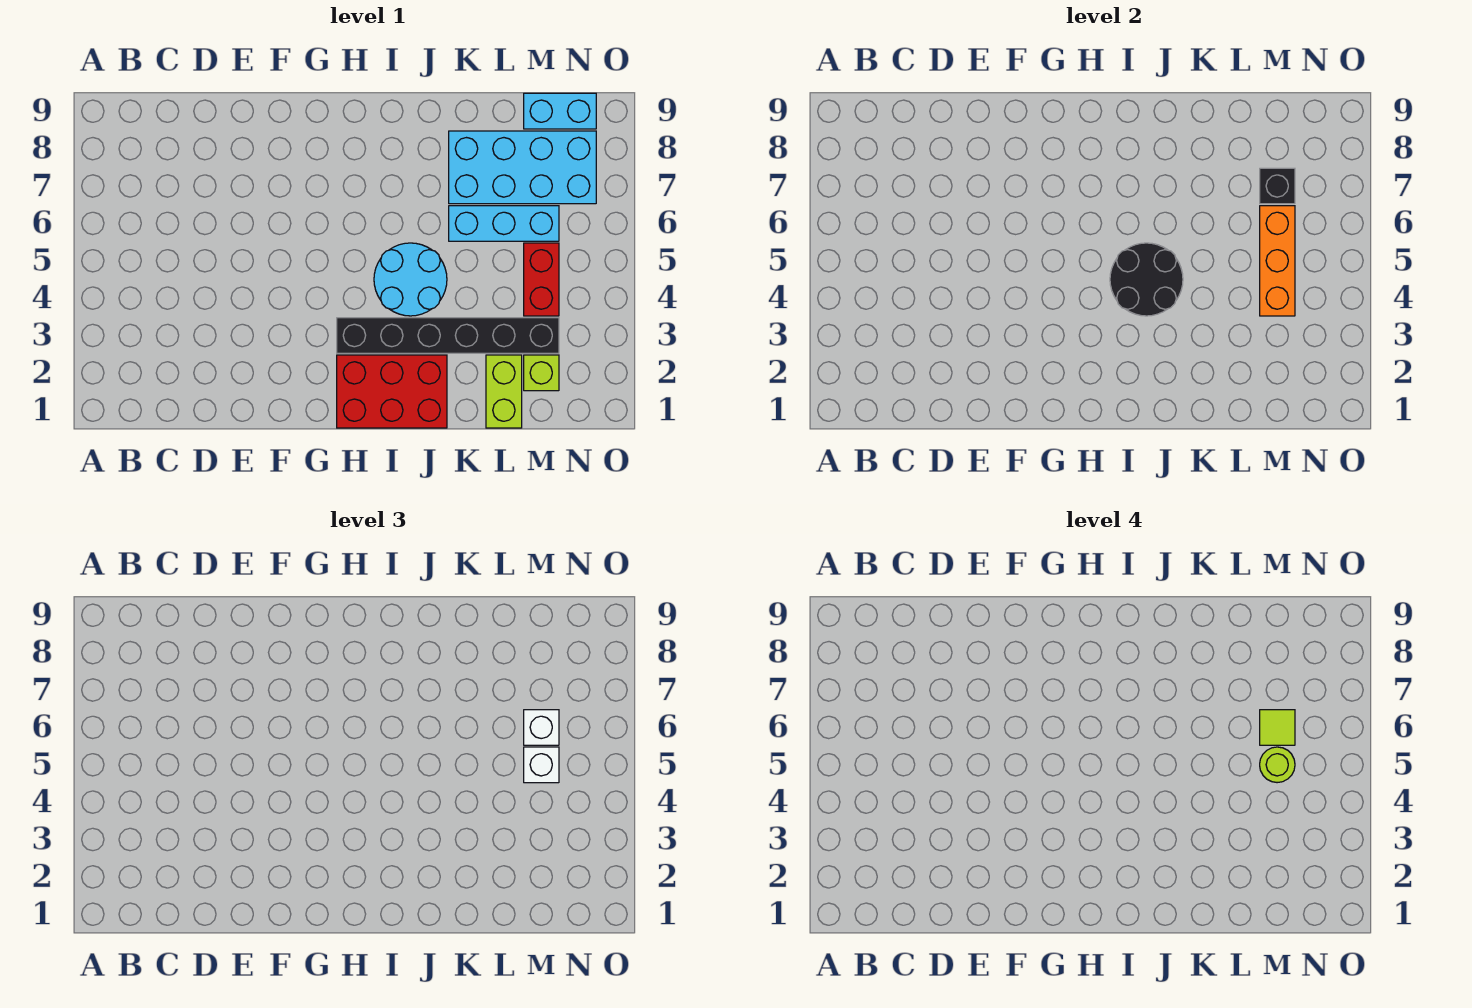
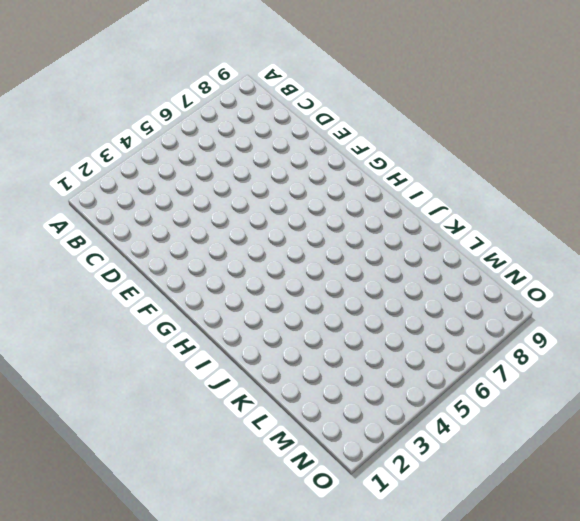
none -> red 2x3 brick [337,355,447,428]
none -> black 1x6 brick [337,318,559,353]
none -> cyan 2x2 round brick [374,243,447,316]

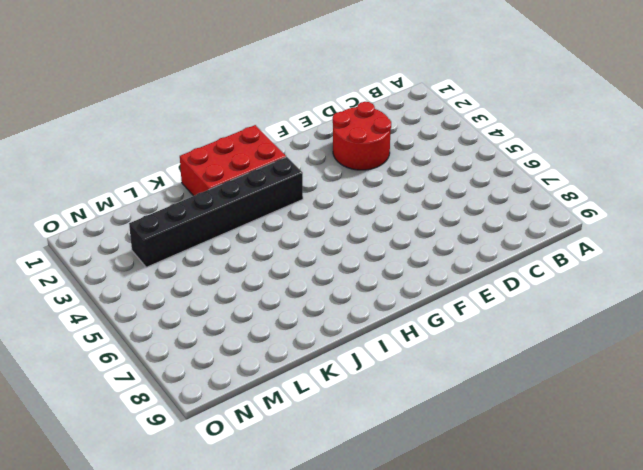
red 2x2 round brick [333,102,391,170] -> none
none -> cyan 2x2 round brick [374,243,447,316]
none -> cyan 1x3 brick [449,206,559,241]
none -> cyan 2x4 brick [449,131,596,204]

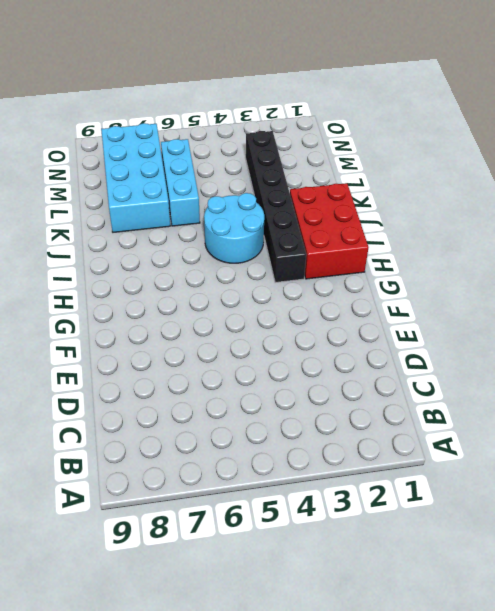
none -> lime 1x2 brick [486,355,522,428]
none -> lime 1x1 brick [524,355,559,391]
none -> red 1x2 brick [524,243,559,316]

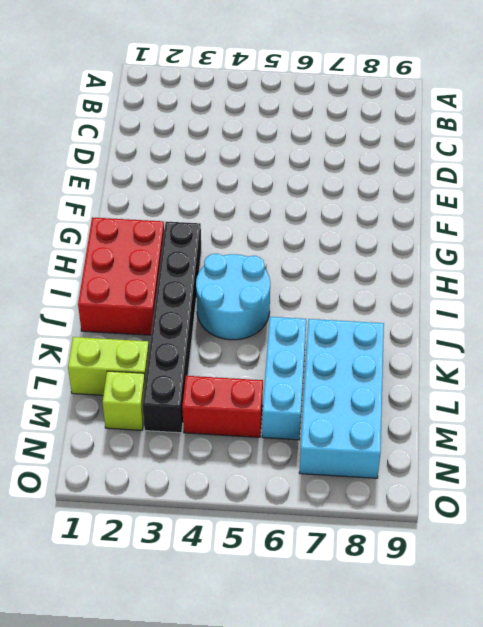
none -> cyan 1x2 brick [524,93,596,129]
none -> black 2x2 round brick [1110,243,1183,316]
none -> orange 1x3 brick [1260,206,1295,316]

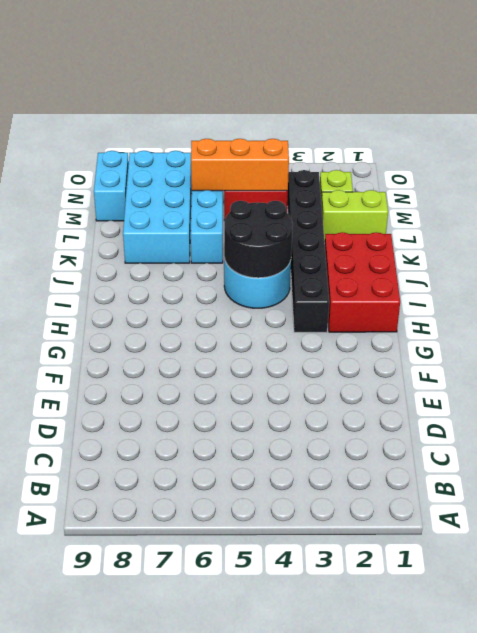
none -> black 1x1 brick [1260,168,1295,204]
none -> white 1x1 brick [524,747,559,783]
none -> white 1x1 brick [524,710,559,745]

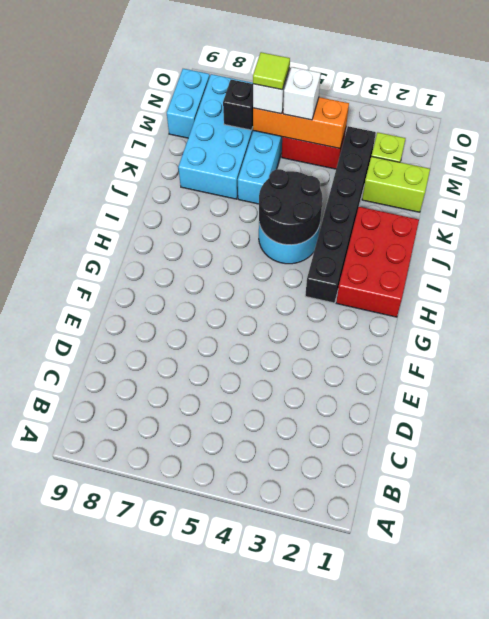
none -> lime 1x1 round brick [1260,747,1295,783]

